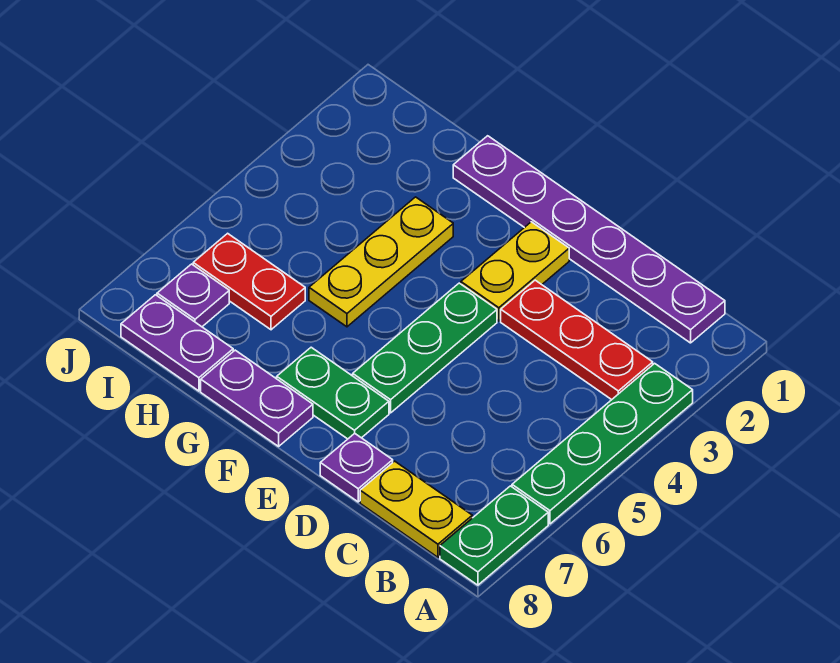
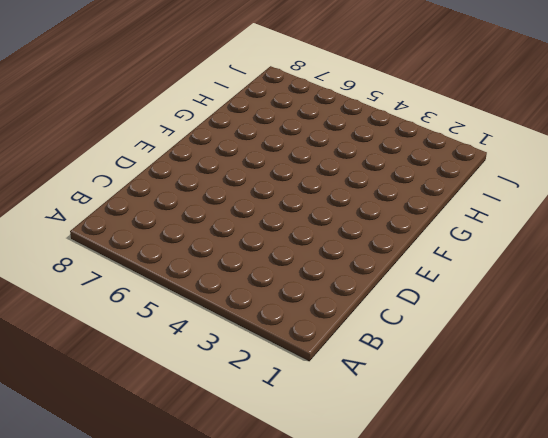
none -> green 1x4 plate [512,363,693,524]
none -> green 1x2 plate [440,486,548,585]
none -> purple 1x6 plate [453,136,725,343]

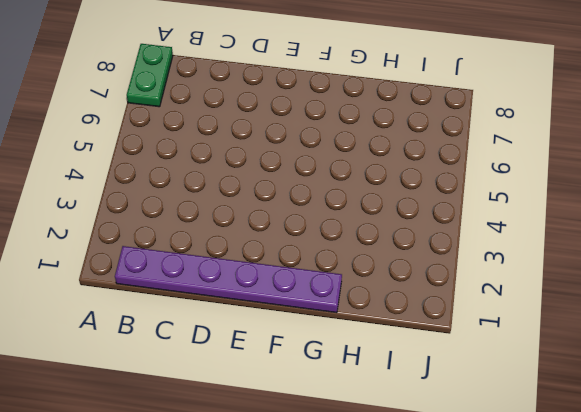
none -> green 1x4 plate [512,363,693,524]
none -> red 1x3 plate [501,280,653,400]
none -> yellow 1x2 plate [360,461,472,557]

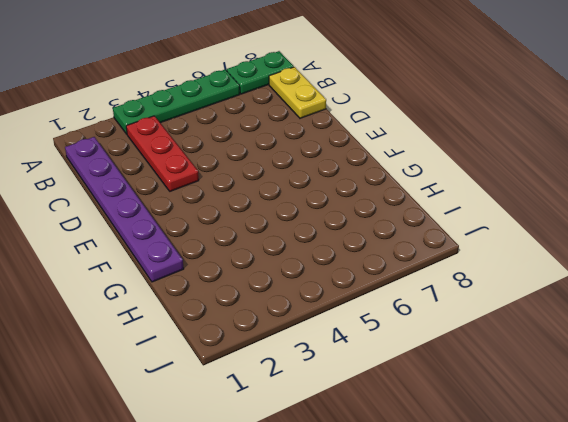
none -> purple 1x1 plate [320,433,393,502]
none -> yellow 1x2 plate [461,222,569,321]
none -> green 1x3 plate [353,283,497,413]

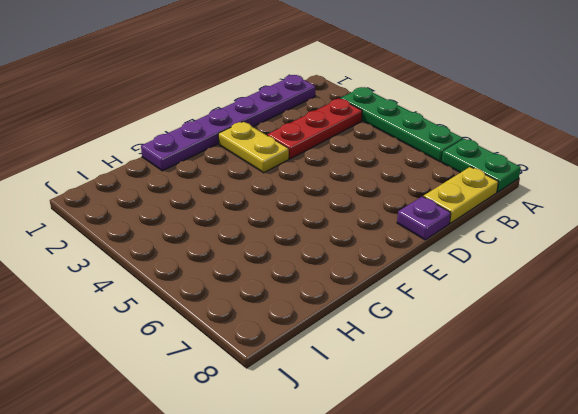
none -> green 1x3 plate [353,283,497,413]
none -> green 1x2 plate [277,347,389,439]
none -> purple 1x2 plate [201,350,313,446]

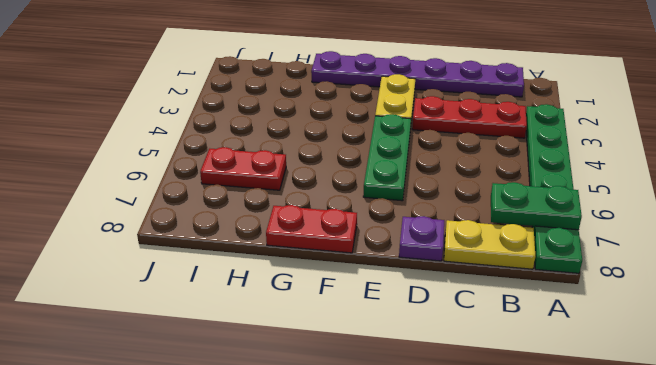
green 1x2 plate [491,182,582,230] -> green 1x2 plate moved to [277,347,389,439]
red 1x2 plate [266,205,357,253] -> purple 1x2 plate [201,350,313,446]
none -> yellow 1x3 plate [309,197,453,327]
none -> purple 1x2 plate [121,295,233,391]
none -> purple 1x1 plate [157,264,229,327]

